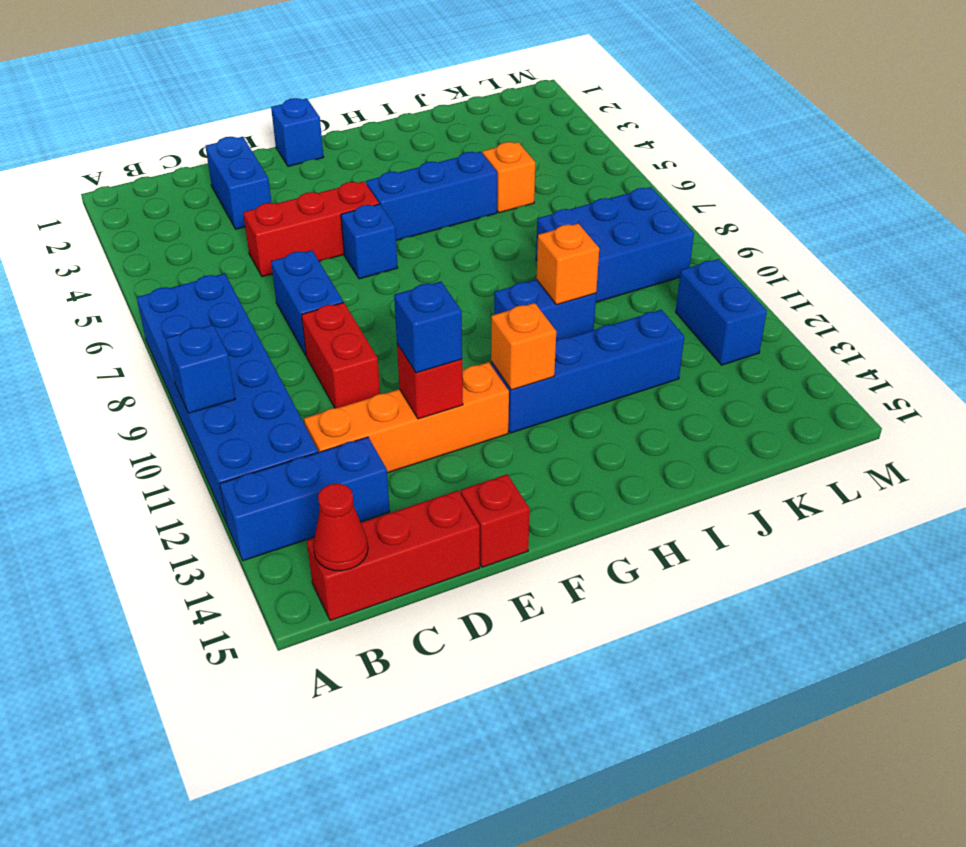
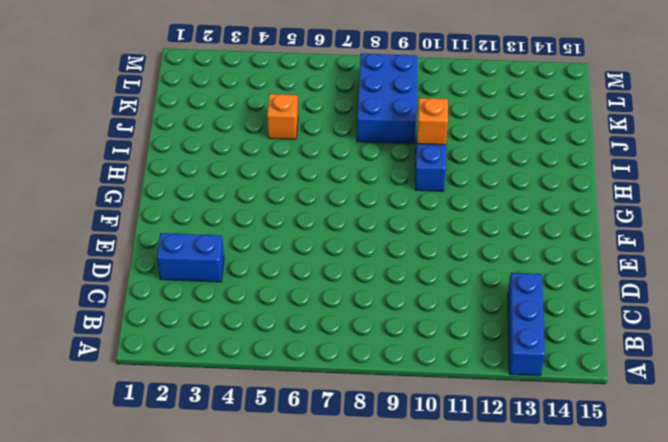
none -> blue 2x6 brick [137,273,318,524]
none -> red 1x3 brick [307,491,480,621]
none -> orange 1x4 brick [304,362,509,473]

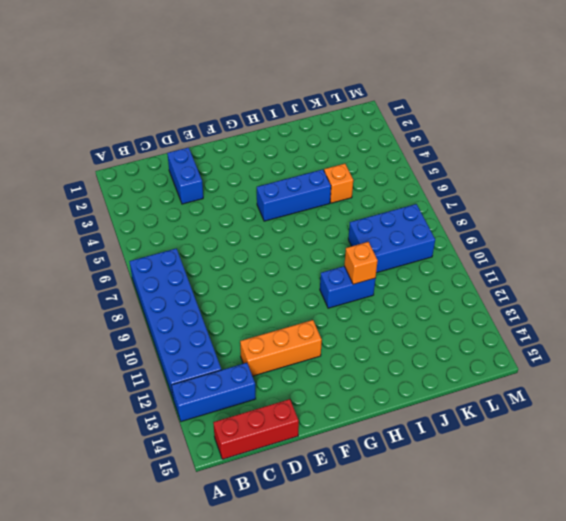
orange 1x3 brick [240,320,322,376] -> orange 1x4 brick [304,362,509,473]
none -> red 1x3 brick [243,181,379,277]
none -> blue 1x2 brick [271,250,343,355]
none -> red 1x2 brick [302,302,380,408]

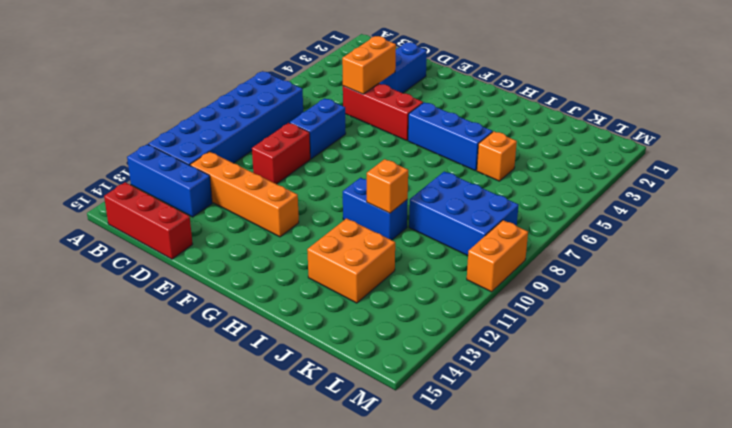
orange 1x2 brick [342,36,396,94] -> none
orange 2x2 brick [307,218,395,303] -> blue 1x4 brick [491,310,684,433]
orange 1x2 brick [467,220,528,292] -> none
none -> red 1x1 brick [461,474,530,567]
none -> blue 1x1 brick [271,98,323,166]
none -> blue 1x1 brick [341,204,398,279]

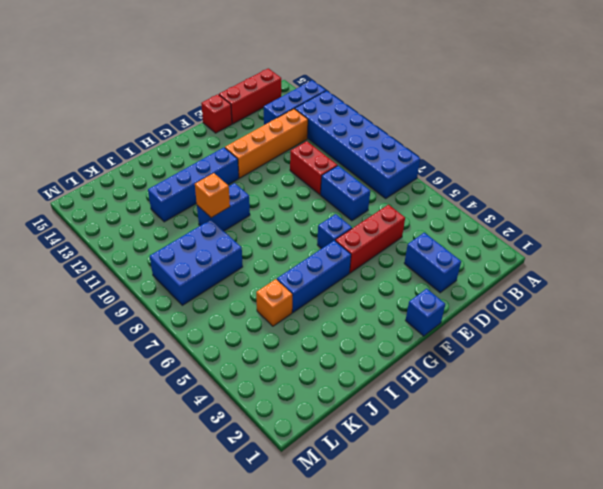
none -> blue 1x2 brick [676,259,767,365]
none -> blue 1x1 brick [166,325,235,413]
none -> red 1x1 cone [313,483,368,571]

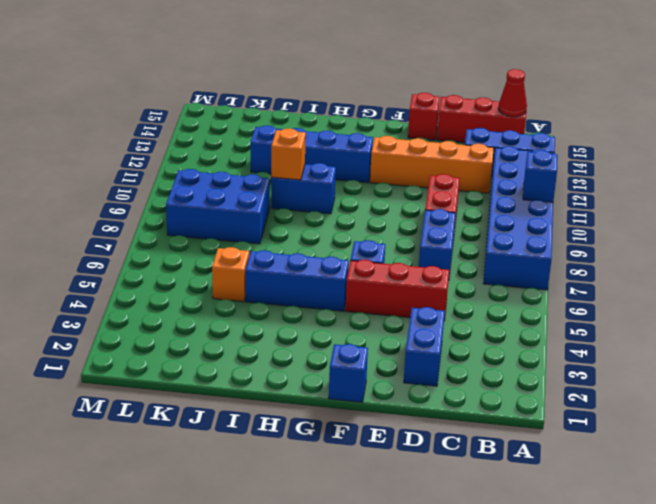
none -> blue 1x2 brick [676,259,767,365]
none -> red 1x1 brick [397,344,463,419]
none -> orange 1x1 brick [491,303,556,390]

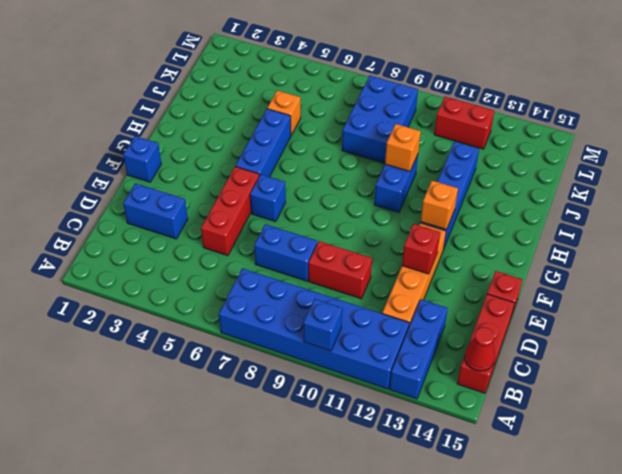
red 1x2 brick [434,97,494,149] -> blue 1x2 brick [676,259,767,365]
none -> blue 1x1 brick [394,282,462,373]

